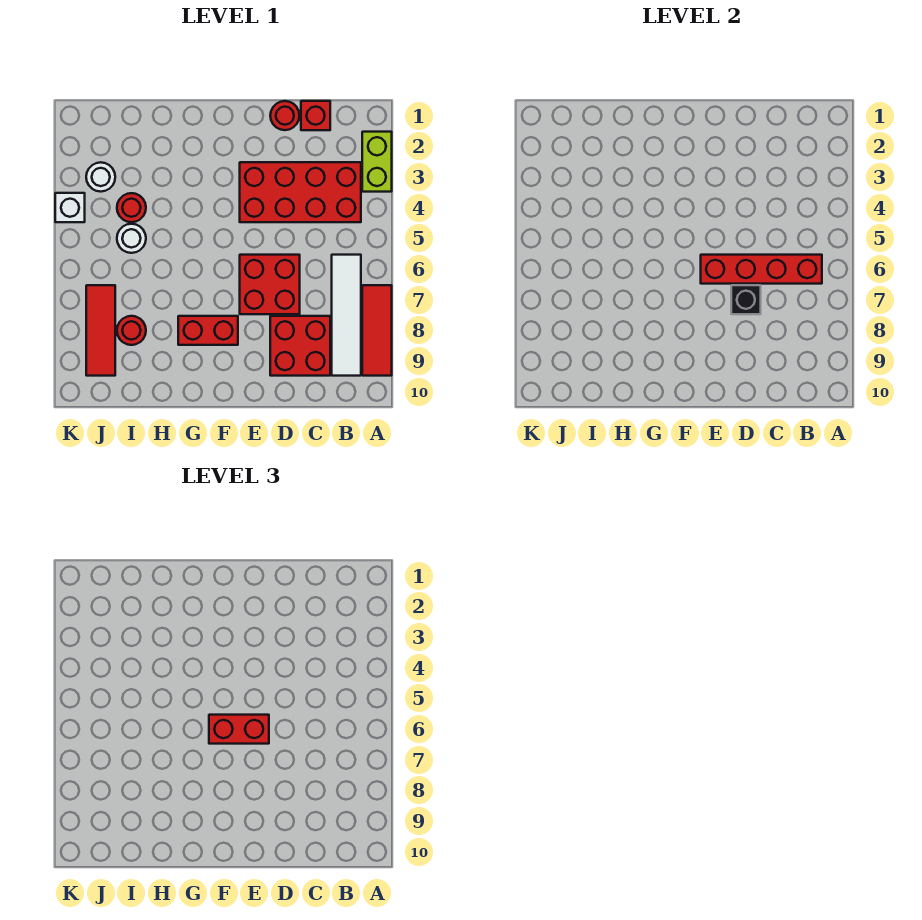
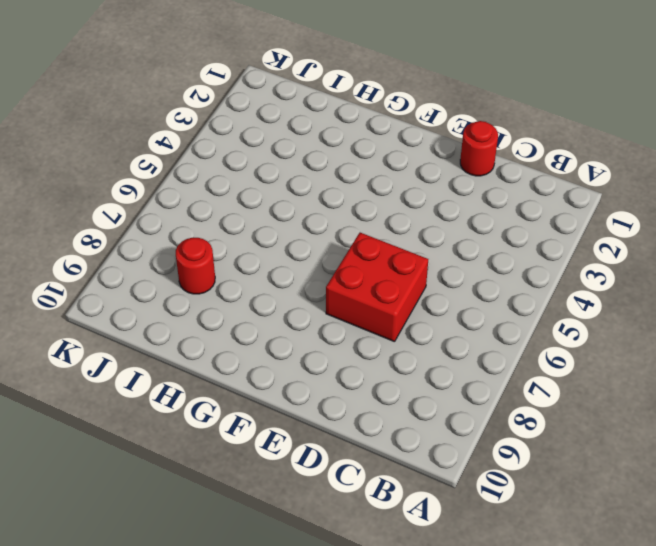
none -> lime 1x2 brick [362,132,392,192]
none -> red 1x3 tile [362,285,392,376]
none -> red 2x4 brick [240,162,361,222]

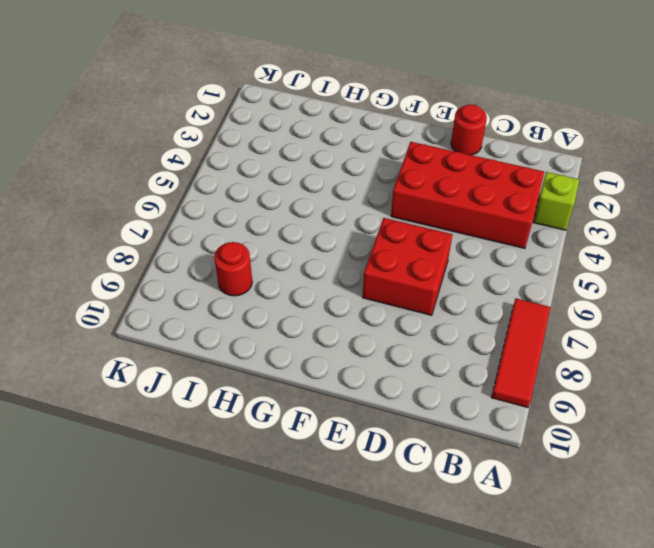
lime 1x1 brick [533,172,579,230] -> lime 1x2 brick [362,132,392,192]
none -> white 1x4 tile [332,255,361,376]
none -> red 1x1 brick [301,101,330,130]
none -> red 2x2 brick [270,316,330,376]

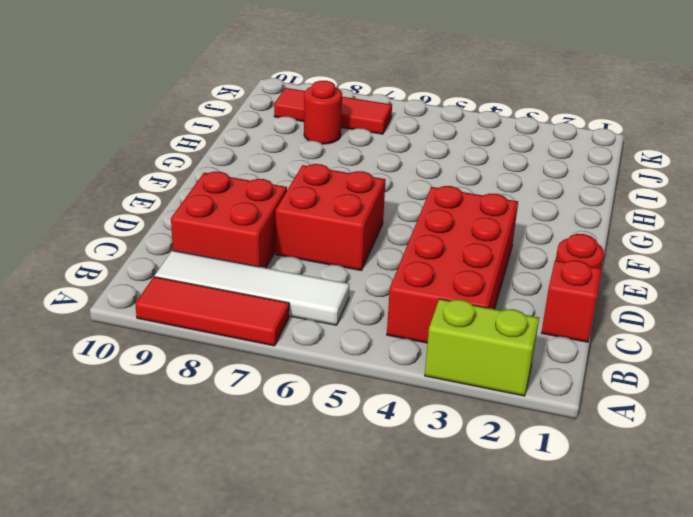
none -> red 1x2 brick [178,316,238,345]
none -> red 1x1 round brick [117,193,146,222]
none -> white 1x1 round brick [117,224,146,253]

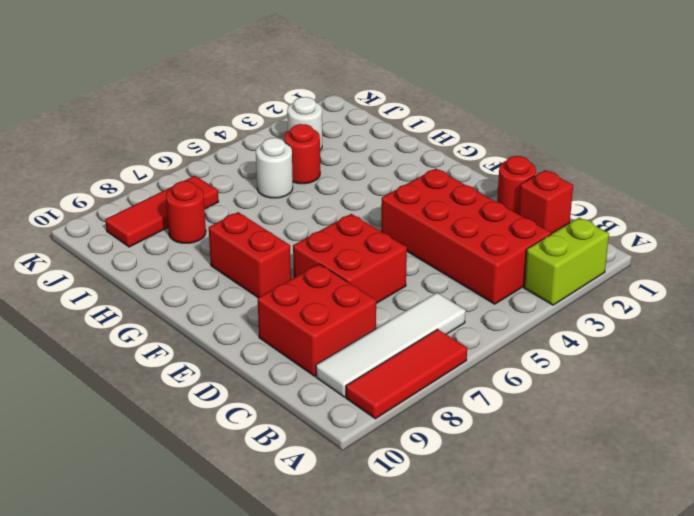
none -> white 1x1 brick [55,193,85,222]
none -> red 1x4 brick [701,255,822,284]
none -> black 1x1 brick [731,285,761,314]

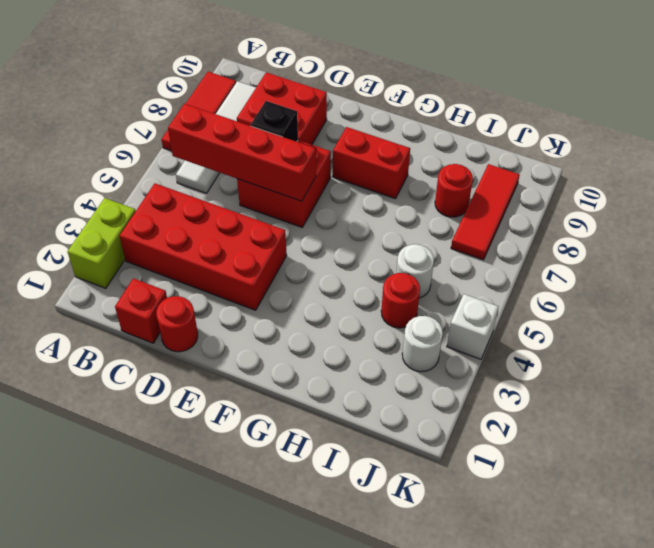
none -> red 1x2 brick [209,715,269,744]

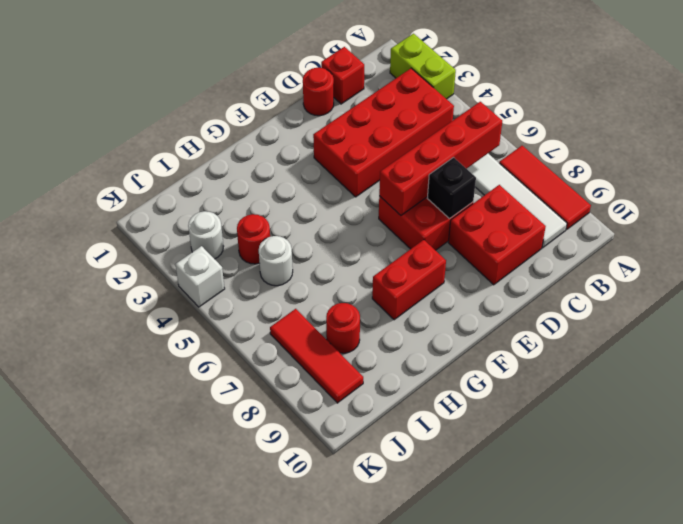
none -> red 1x2 brick [209,715,269,744]

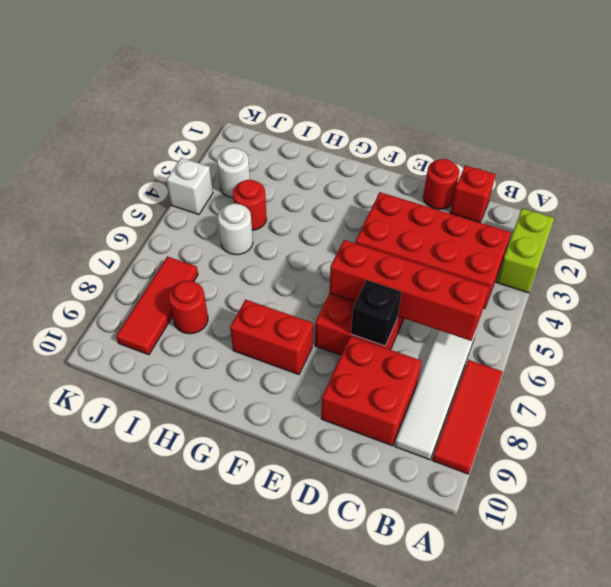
none -> red 1x2 brick [209,715,269,744]

